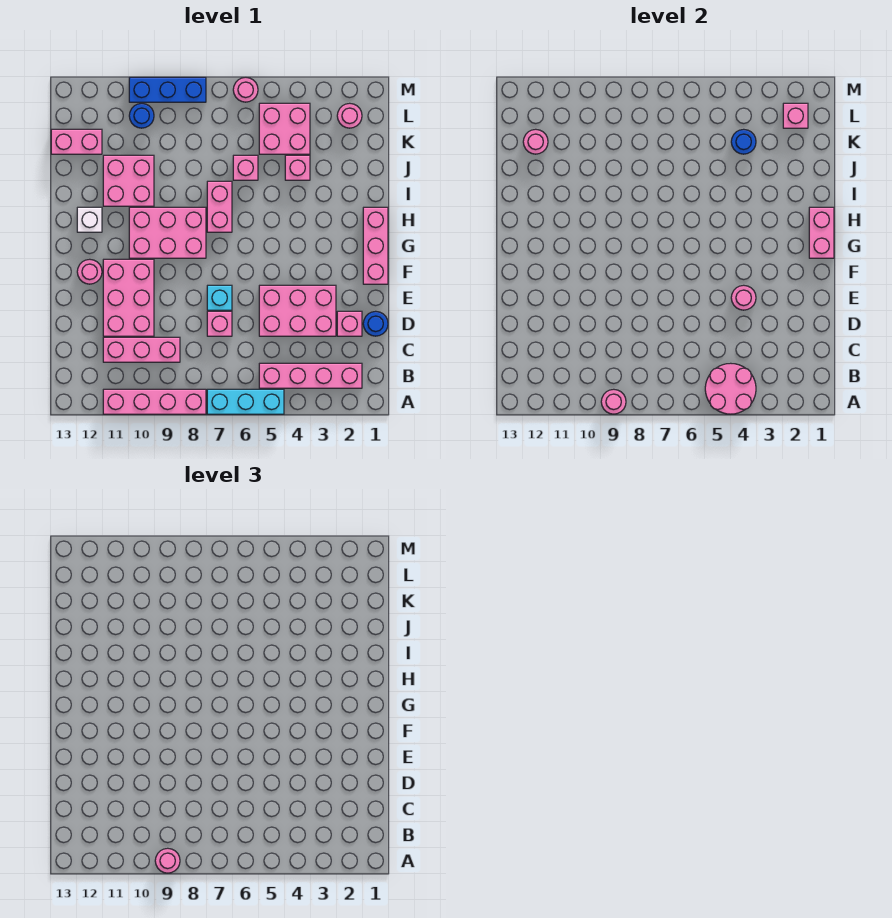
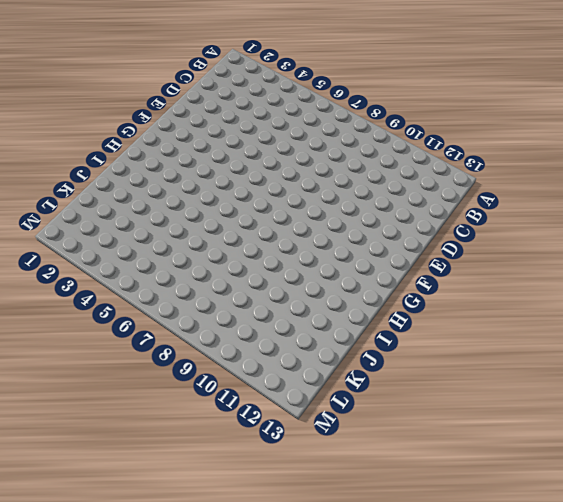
none -> cyan 1x3 brick [207,389,284,414]
none -> pink 1x4 brick [103,389,206,414]
none -> pink 1x4 brick [259,363,362,388]
none -> pink 1x3 brick [103,337,180,362]

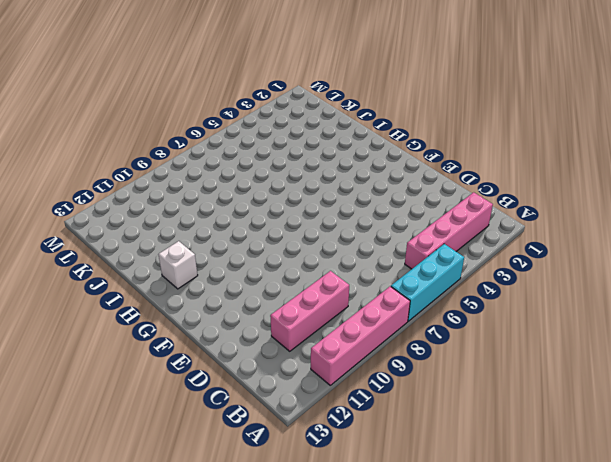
none -> blue 1x1 round brick [363,311,388,336]
none -> pink 1x1 brick [337,311,362,336]
none -> pink 2x3 brick [259,285,336,336]
none -> pink 1x1 brick [207,311,232,336]

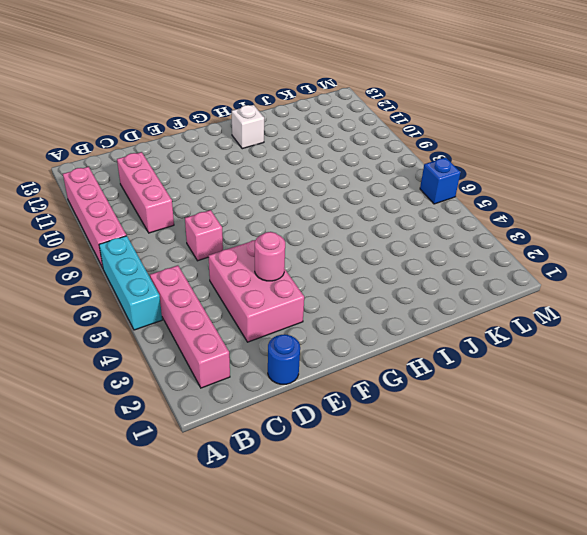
blue 1x1 brick [420,157,461,204] -> pink 1x1 round brick [233,77,258,102]
none -> pink 1x1 brick [337,311,362,336]
none -> pink 2x3 brick [103,259,154,336]
none -> cyan 1x1 brick [207,285,232,310]
none -> pink 1x3 brick [363,207,388,284]

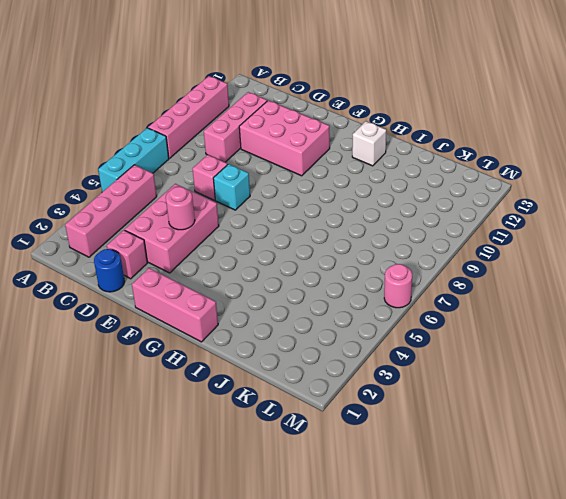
none -> pink 1x1 round brick [77,259,102,284]
none -> pink 2x3 brick [129,207,206,258]
none -> pink 1x2 brick [207,181,232,232]
none -> pink 2x2 brick [103,155,154,206]

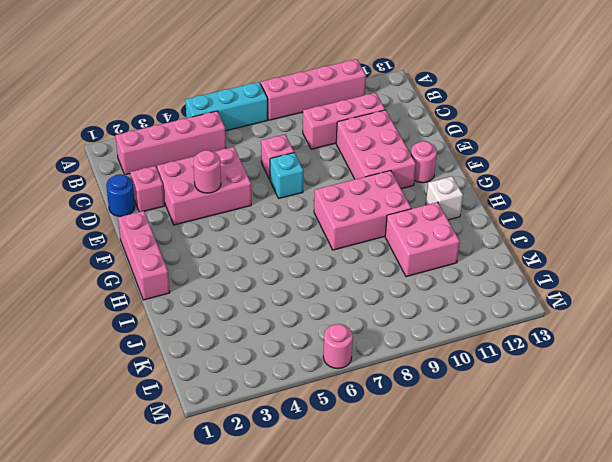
none -> pink 1x2 brick [207,181,232,232]
none -> pink 1x1 brick [285,155,310,180]
none -> pink 1x1 brick [233,155,258,180]
none -> pink 2x2 brick [259,103,310,154]

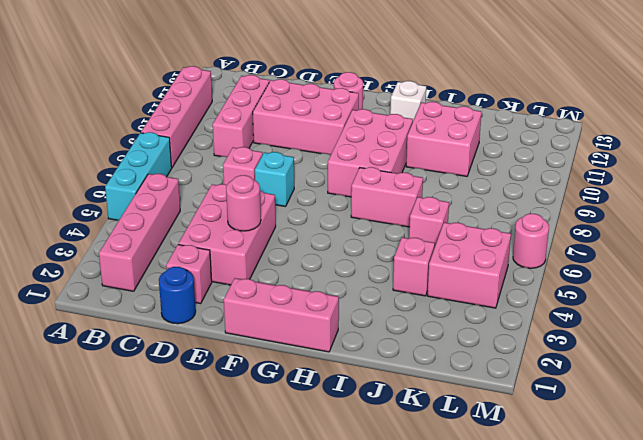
none -> pink 1x2 brick [51,129,102,154]
none -> pink 1x1 round brick [337,103,362,128]
none -> blue 1x1 round brick [129,103,154,128]
none -> blue 1x3 brick [129,77,206,102]

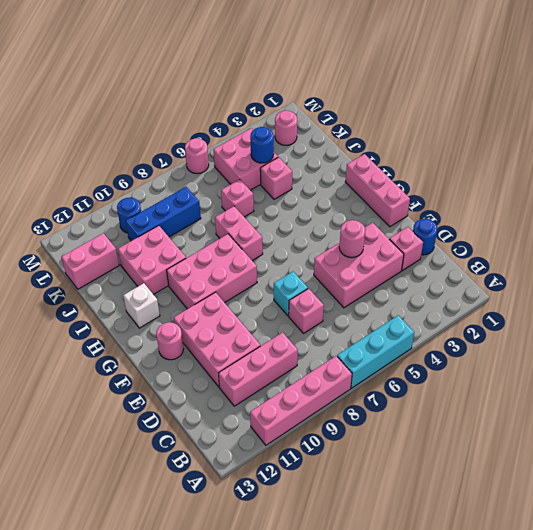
blue 1x3 brick [126,187,201,241] -> blue 1x3 brick moved to [129,77,206,102]
none -> pink 1x4 brick [259,363,362,388]
none -> pink 2x2 round brick [705,363,756,414]
none -> pink 1x1 round brick [601,389,626,414]
none -> pink 1x2 brick [809,207,834,258]

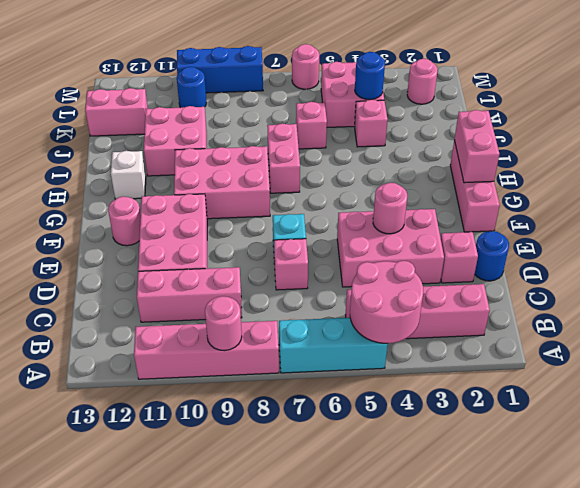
none -> pink 1x1 round brick [523,129,548,154]
none -> pink 1x1 brick [783,103,808,128]
none -> pink 1x1 round brick [155,848,180,873]

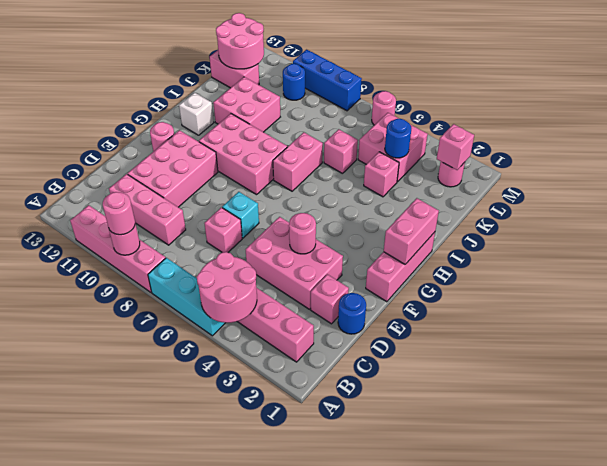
pink 2x2 round brick [216,13,264,69] -> pink 1x1 round brick [523,129,548,154]

